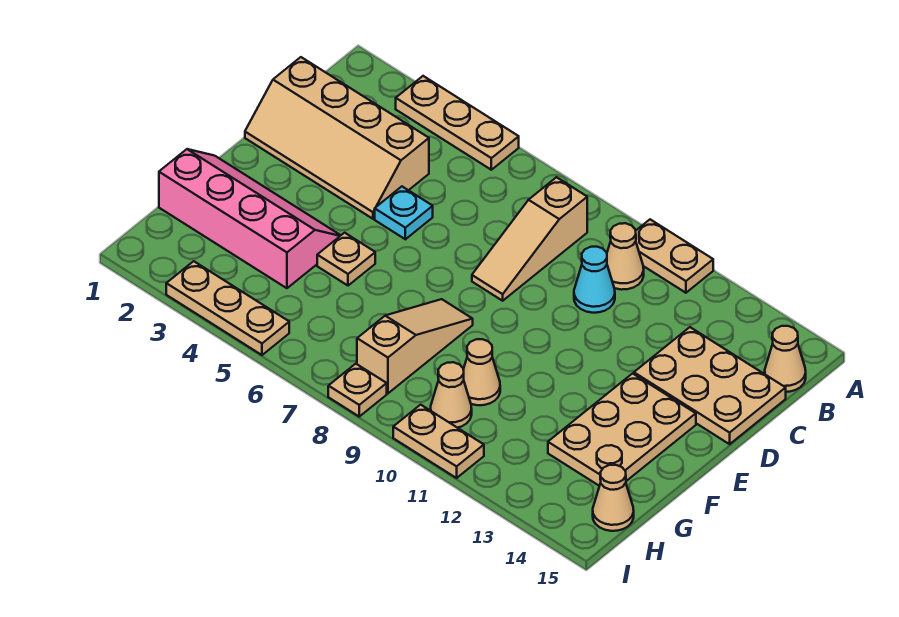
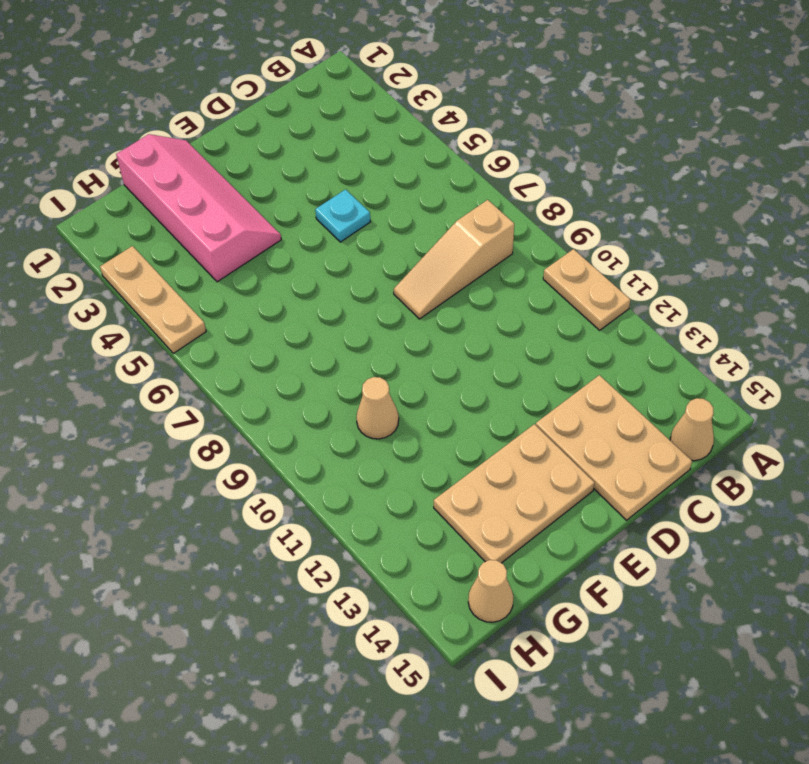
none -> tan 1x3 plate [396,76,519,170]
none -> tan 1x1 cone [607,223,644,290]
none -> tan 2x4 slope [245,57,429,219]

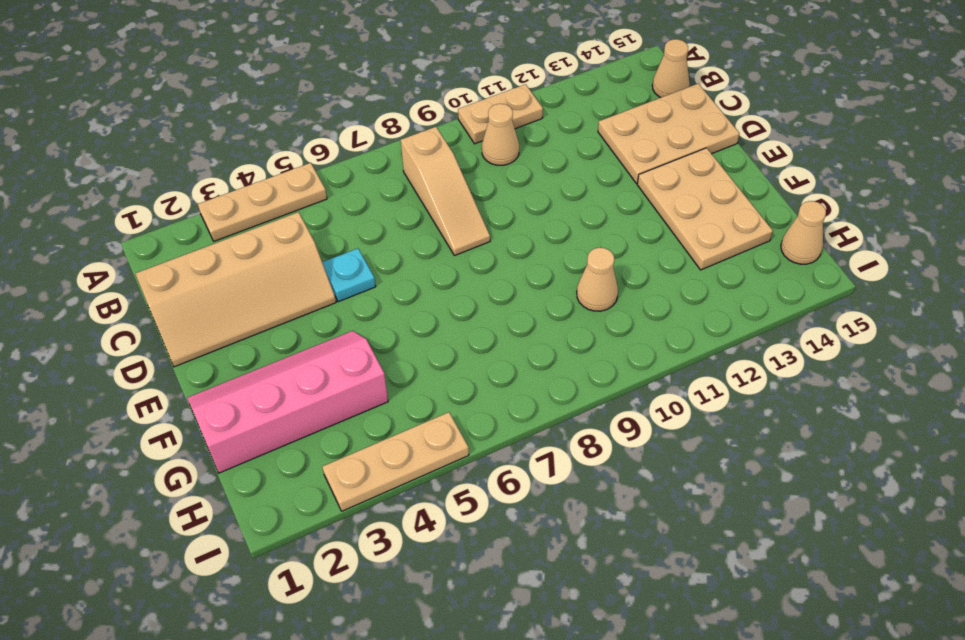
none -> cyan 1x1 cone [574,247,615,313]
none -> tan 1x1 plate [317,233,375,286]
none -> tan 1x3 slope [357,299,473,393]

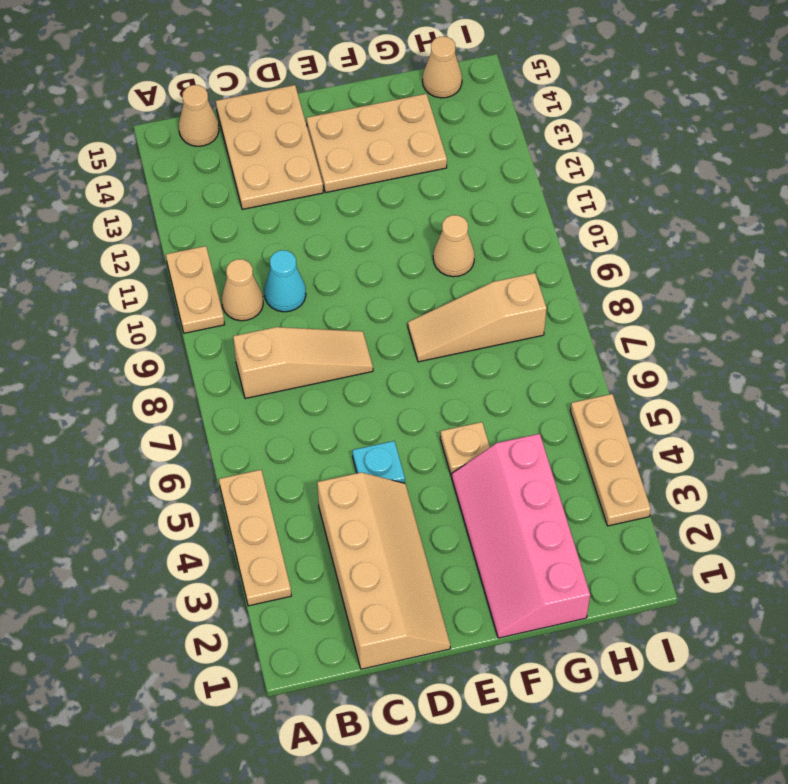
none -> tan 1x1 cone [431,362,472,428]
none -> tan 1x1 plate [328,364,387,416]
none -> tan 1x2 plate [393,405,484,478]

